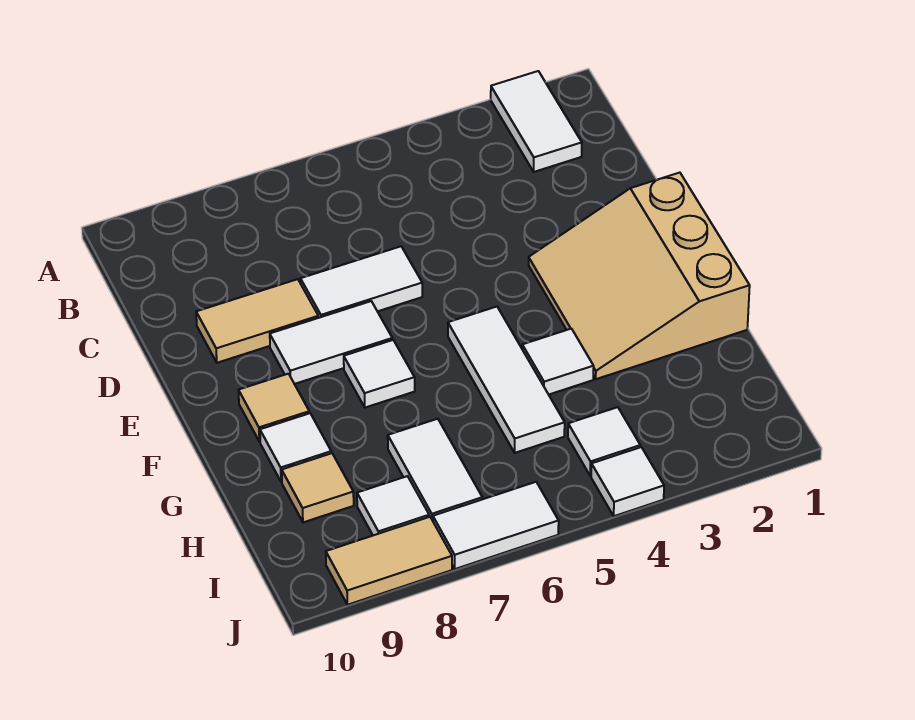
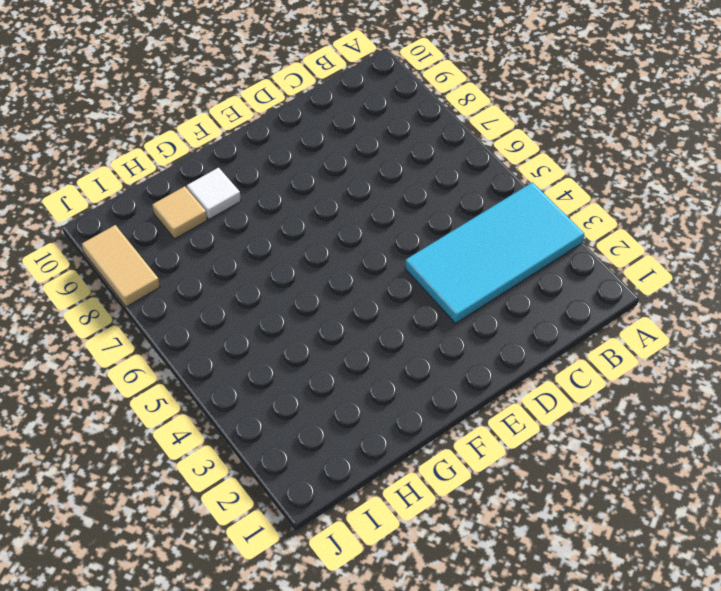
cyan 2x4 tile [405,182,584,323] -> none
none -> white 1x2 tile [491,71,582,172]
none -> white 1x2 tile [300,246,422,318]
none -> tan 1x2 tile [196,279,318,363]

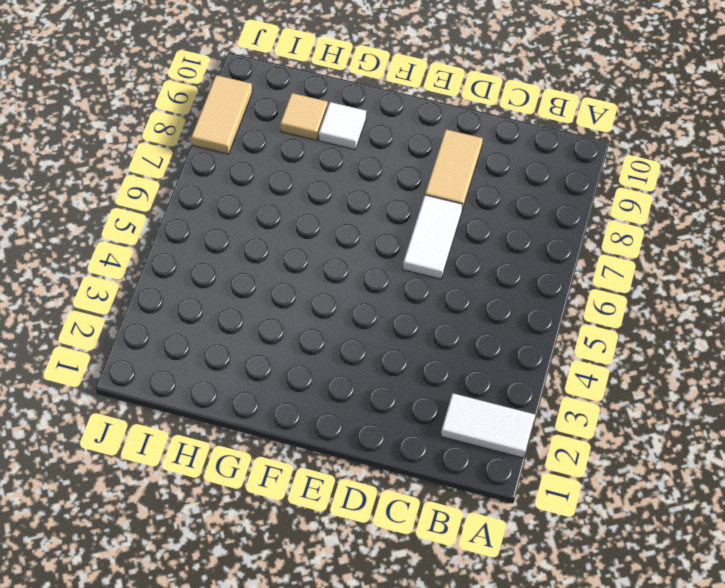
none -> tan 3x3 slope [529,173,750,379]
none -> white 1x2 tile [270,301,392,384]
none -> white 1x3 tile [448,307,565,453]

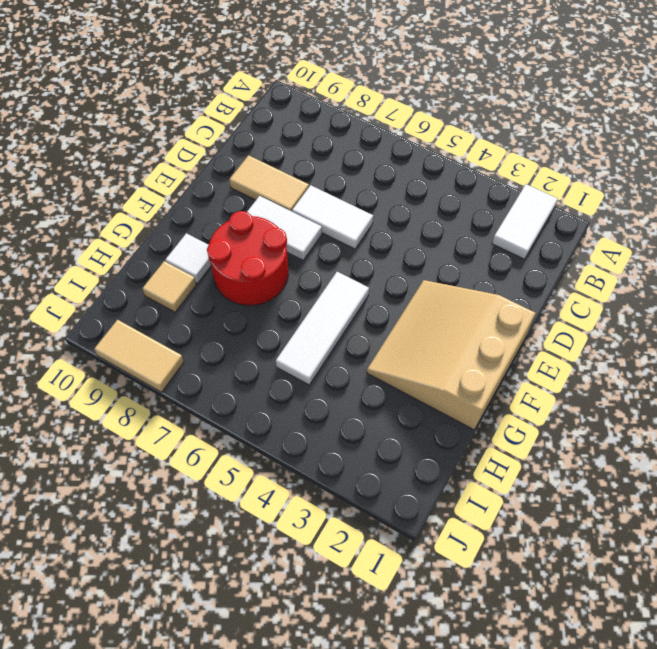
red 2x2 round brick [207,211,288,305] -> white 1x1 tile [344,340,415,408]
none -> tan 1x1 tile [238,374,309,442]
none -> white 1x1 tile [522,329,594,395]
none -> white 1x2 tile [388,419,482,521]

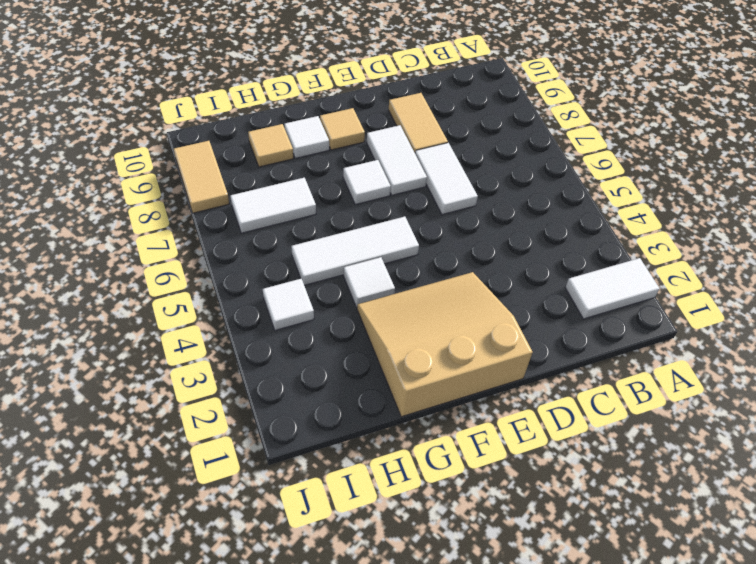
none -> white 1x1 tile [357,476,429,535]
none -> white 1x1 tile [591,447,664,516]
none -> white 1x2 tile [433,482,559,569]

